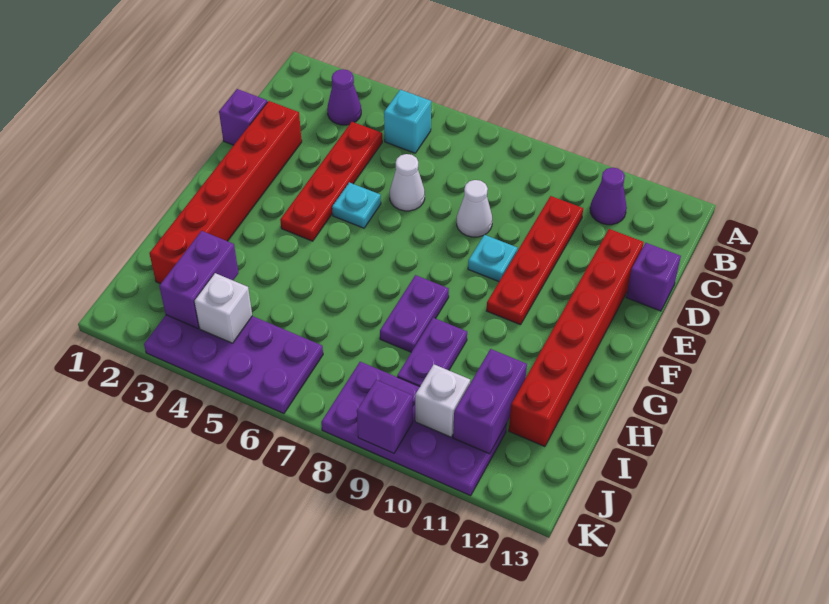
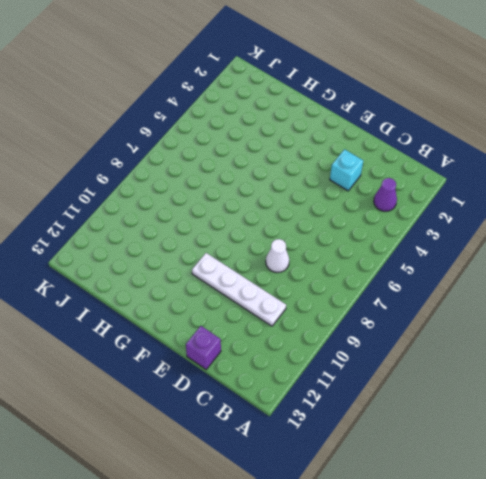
white 1x4 plate [192,253,286,326] -> red 1x4 plate [487,196,583,325]
cyan 1x1 brick [330,149,363,191] -> cyan 1x1 brick moved to [384,90,431,153]
none -> purple 1x1 cone [590,168,627,225]
none -> red 1x4 plate [280,122,382,241]
none -> purple 1x1 brick [219,89,267,145]

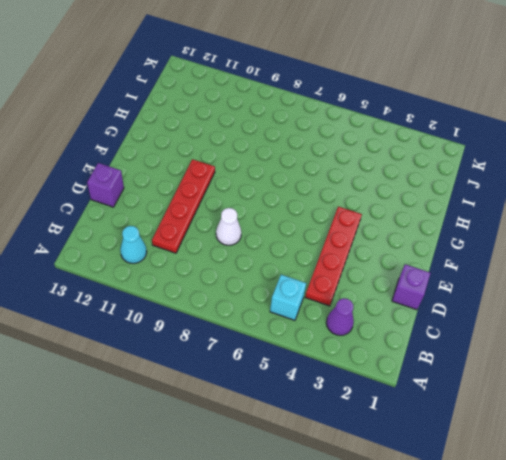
cyan 1x1 cone [120,226,147,263] -> purple 1x1 cone [590,168,627,225]
none -> red 1x6 brick [149,101,302,284]
none -> white 1x1 cone [390,154,425,211]
none -> red 1x6 brick [509,229,644,447]

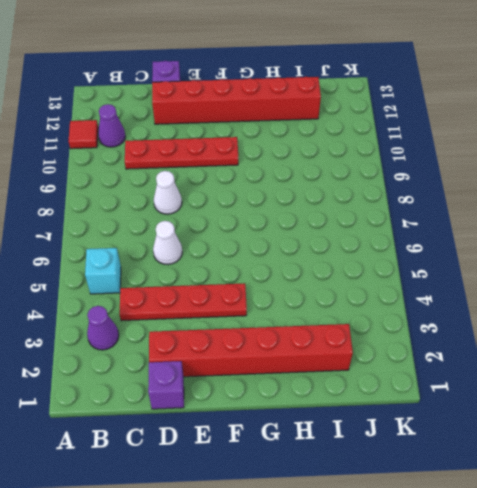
red 1x1 tile [68,120,98,149] -> none
none -> cyan 1x1 plate [332,182,381,228]
none -> cyan 1x1 plate [468,235,517,281]
none -> purple 1x2 plate [380,275,449,352]

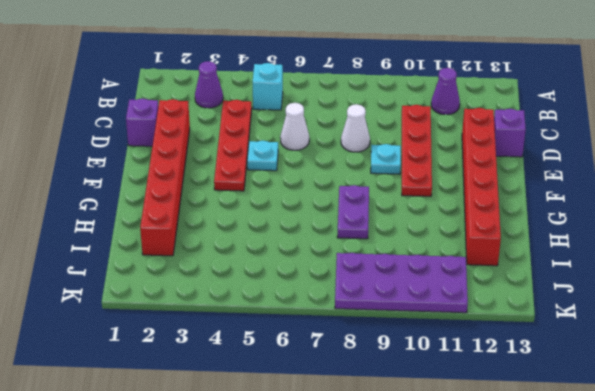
none -> purple 1x2 plate [397,318,467,387]
none -> purple 2x4 plate [144,315,323,414]
none -> purple 1x2 brick [159,231,238,328]

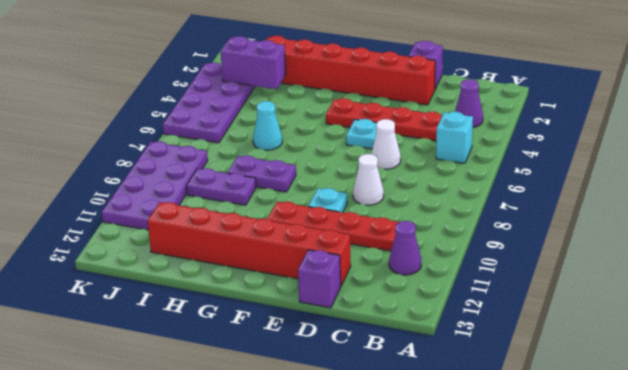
cyan 1x1 cone [253,101,282,150] -> none
none -> purple 1x2 brick [453,349,527,454]
none -> white 1x1 brick [194,273,252,343]
none -> white 1x1 brick [415,365,470,437]

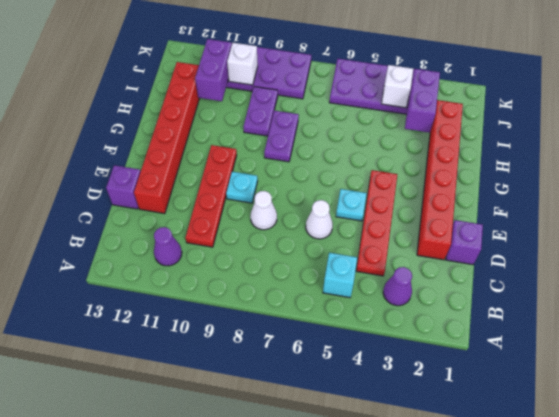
none -> purple 1x1 brick [357,380,413,453]

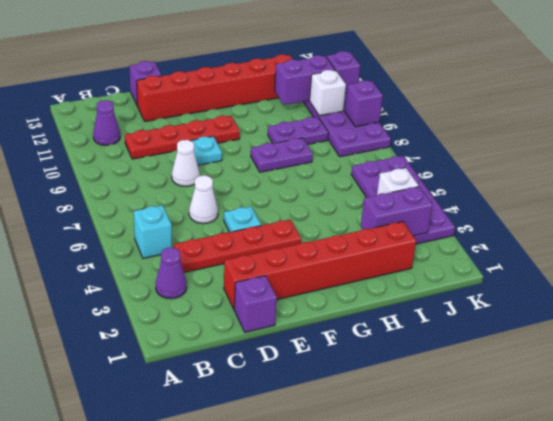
purple 1x1 brick [327,51,360,94] -> none

